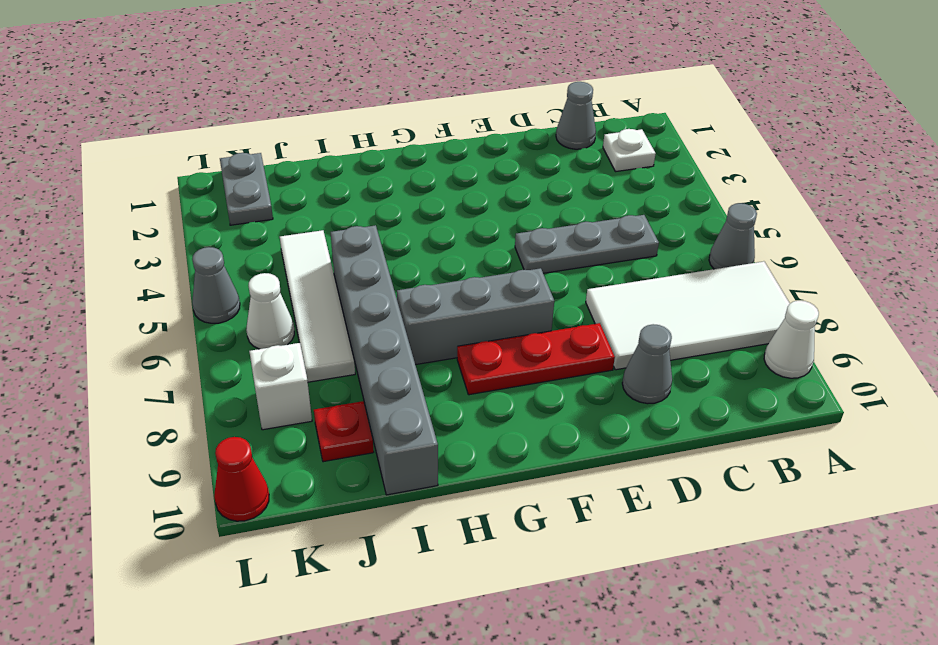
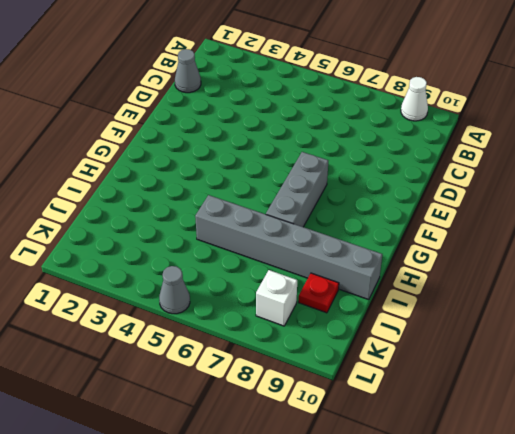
none -> grey 1x1 cone [709,203,757,269]
none -> white 2x4 tile [586,261,790,370]
none -> white 1x1 plate [603,129,656,172]

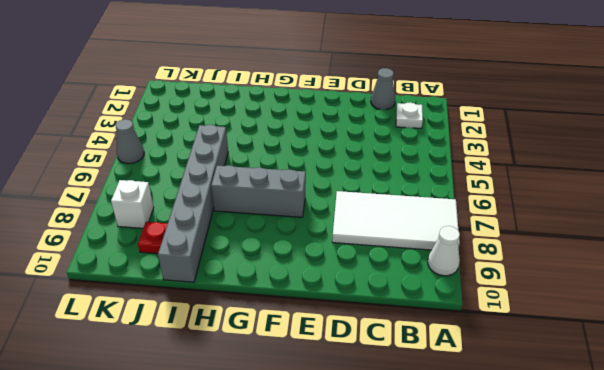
none -> grey 1x1 cone [709,203,757,269]
none -> grey 1x3 plate [515,215,659,273]
none -> grey 1x1 cone [622,324,672,404]

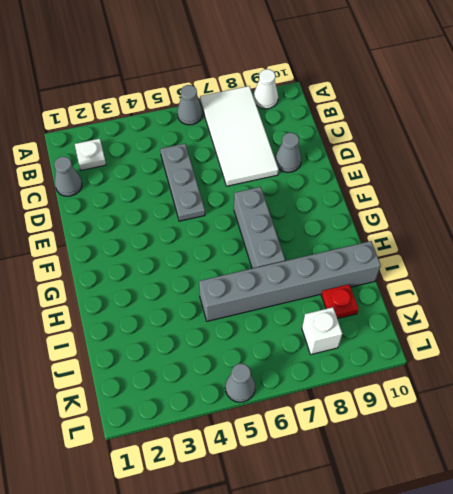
none -> red 1x3 plate [457,323,615,395]
none -> white 1x4 tile [280,230,355,382]
none -> grey 1x2 plate [220,153,273,225]

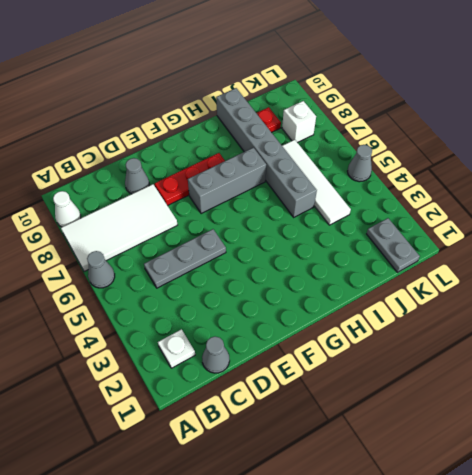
none -> white 1x1 cone [246,273,294,349]
none -> red 1x1 cone [214,437,269,521]

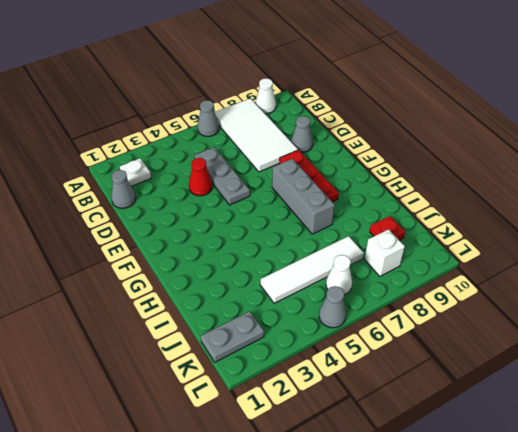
red 1x1 cone [189,158,212,196] -> red 1x1 cone moved to [214,437,269,521]
none -> grey 1x6 brick [331,225,438,495]

